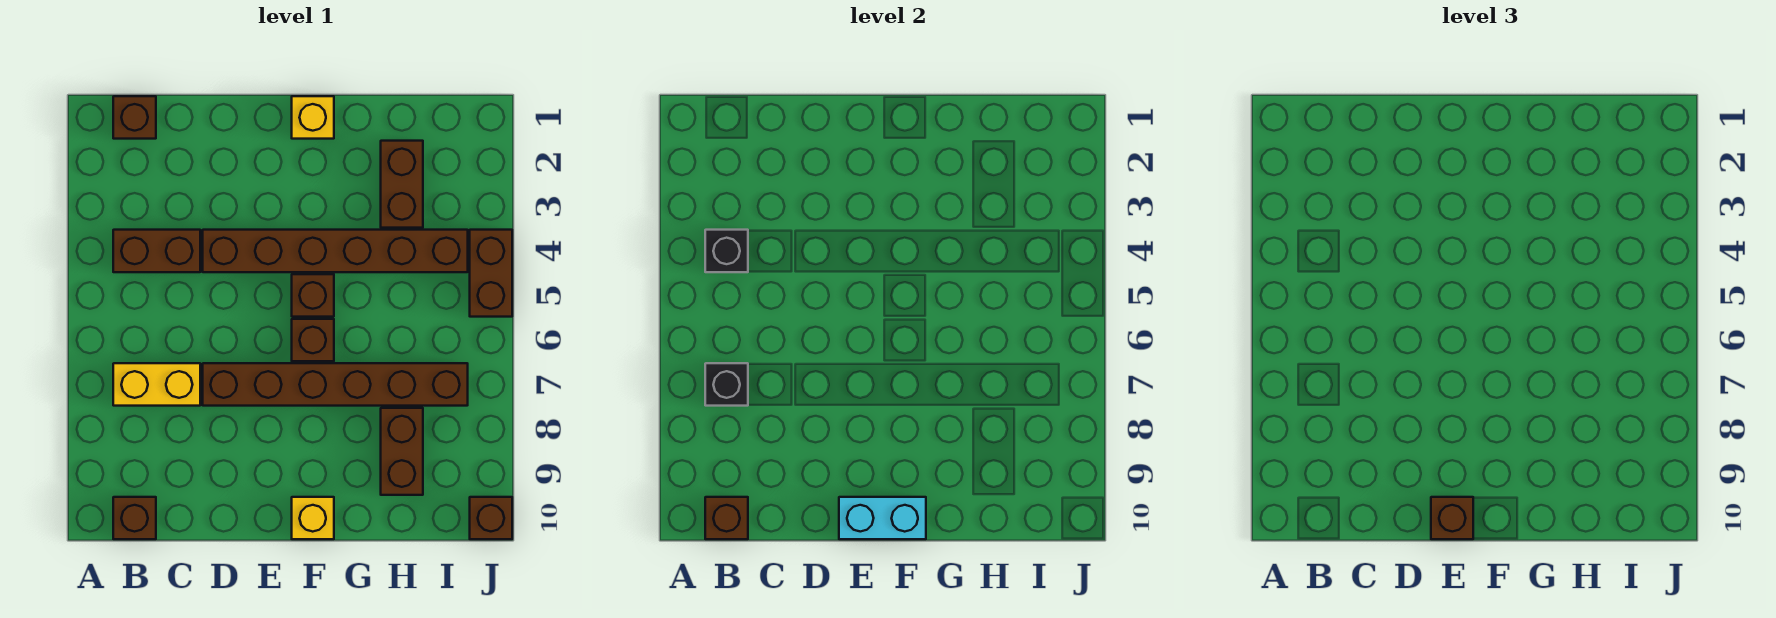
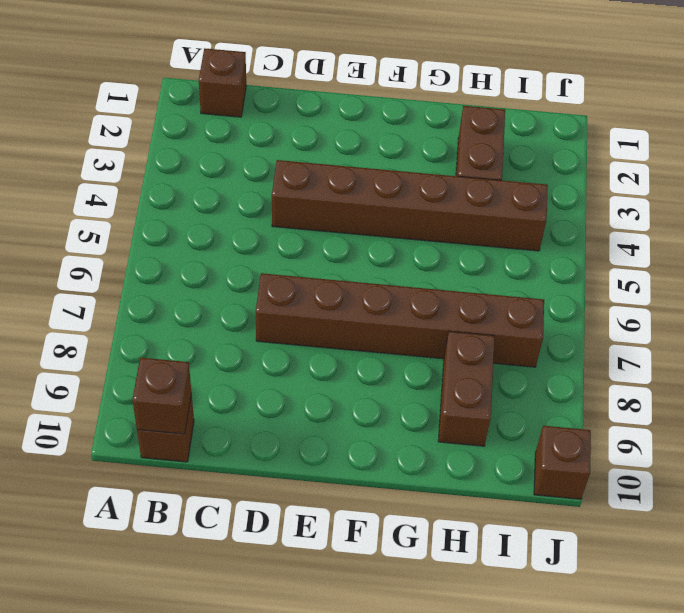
none -> brown 1x2 brick [113,230,200,272]
none -> yellow 1x2 brick [113,363,200,406]
none -> yellow 1x1 brick [292,96,334,139]

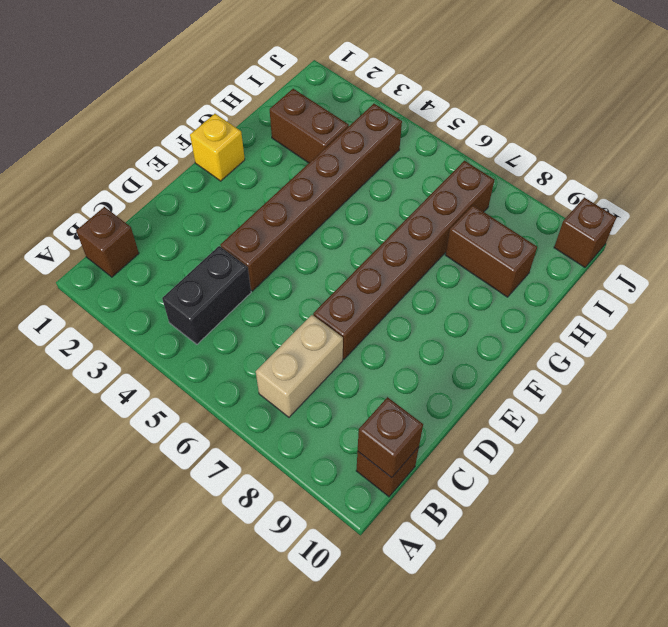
black 1x2 brick [162,246,251,344] -> brown 1x2 brick [113,230,200,272]
tan 1x2 brick [256,315,343,417] -> yellow 1x2 brick [113,363,200,406]
none -> brown 1x1 brick [292,274,334,317]
none -> brown 1x1 brick [292,319,334,361]
none -> yellow 1x1 brick [292,497,334,539]

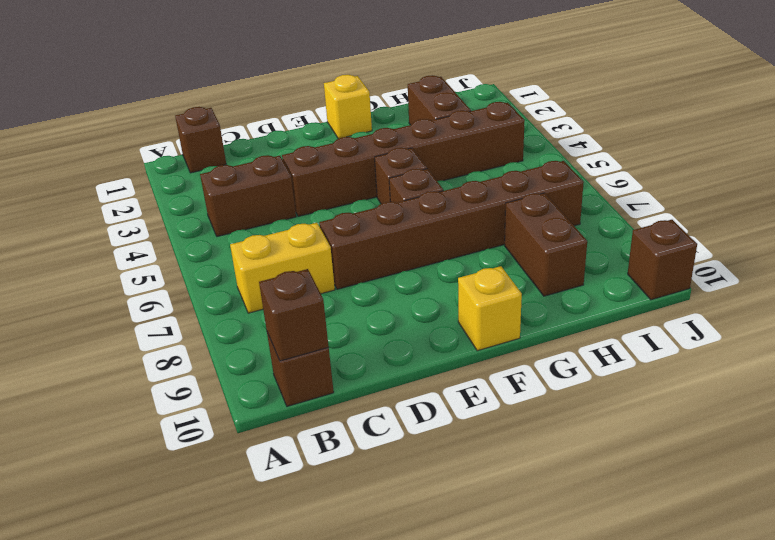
none -> brown 1x2 brick [470,230,512,317]
none -> black 1x1 brick [705,230,748,272]
none -> black 1x1 brick [705,363,748,406]

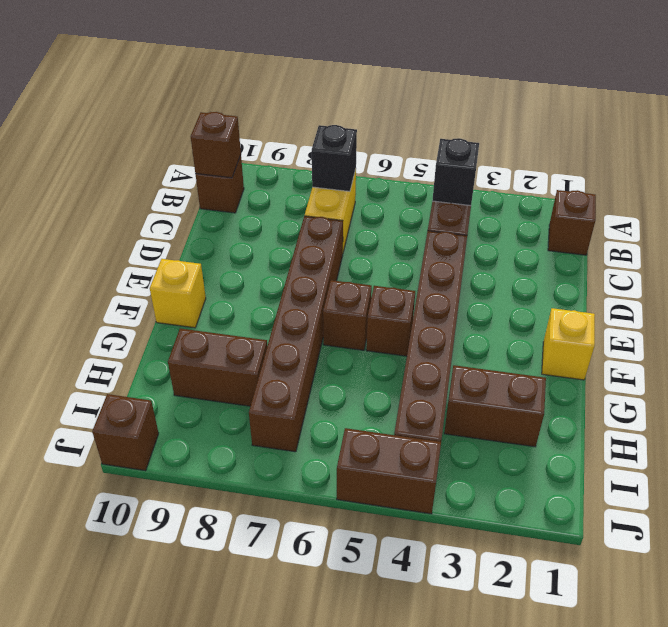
none -> cyan 1x2 brick [839,497,926,539]
none -> brown 1x1 brick [1431,497,1473,539]

